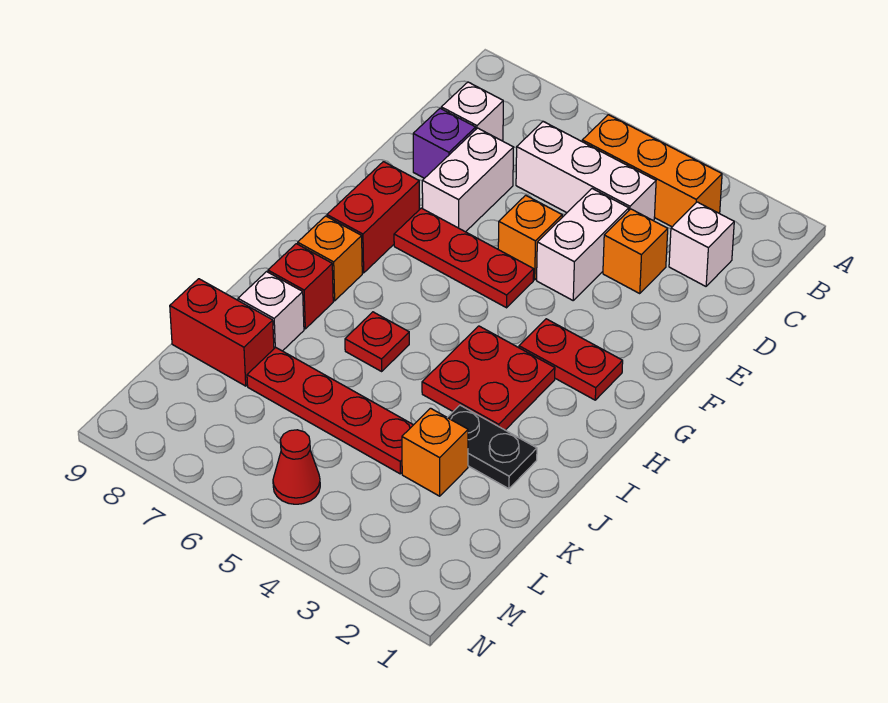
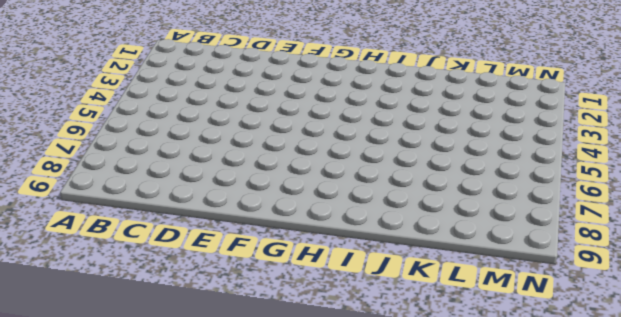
none -> orange 1x3 brick [582,115,722,227]
none -> white 1x1 brick [669,202,734,286]
none -> white 1x3 brick [516,121,656,220]

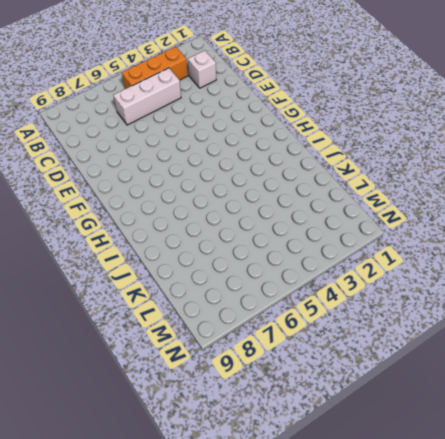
none -> white 1x1 brick [441,82,503,141]
none -> orange 1x1 brick [603,209,668,294]
none -> white 1x2 brick [537,189,629,300]

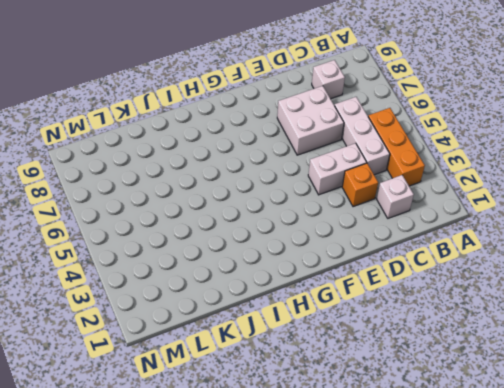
white 2x2 brick [277,86,344,155] -> white 1x2 brick [422,128,514,232]
none -> purple 1x1 brick [413,108,476,178]
none -> orange 1x1 brick [498,195,562,280]
none -> red 1x3 plate [394,208,534,308]

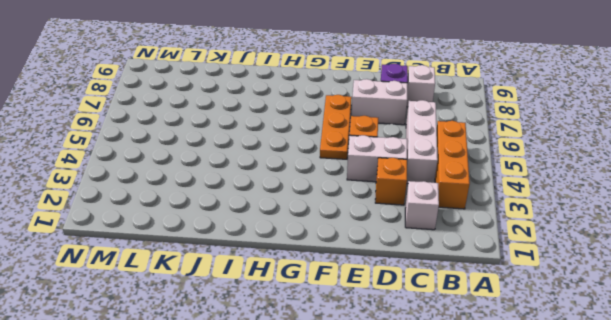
orange 1x3 plate [320,95,352,159] -> red 1x3 plate [394,208,534,308]
none -> red 1x2 brick [327,162,419,273]
none -> red 1x2 plate [519,319,623,400]
none -> red 2x2 plate [422,326,555,430]

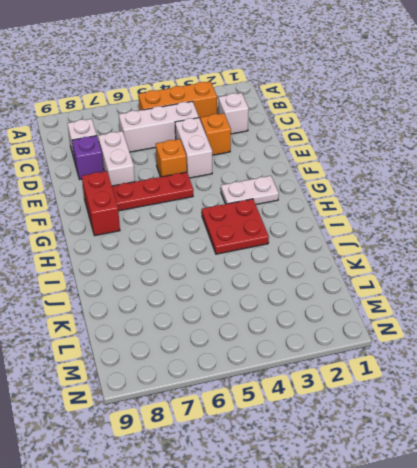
white 1x2 plate [221,176,279,204] -> red 1x2 plate [519,319,623,400]
none -> orange 1x1 brick [298,216,362,301]
none -> red 1x1 plate [345,312,409,371]
none -> red 1x1 brick [268,244,333,329]

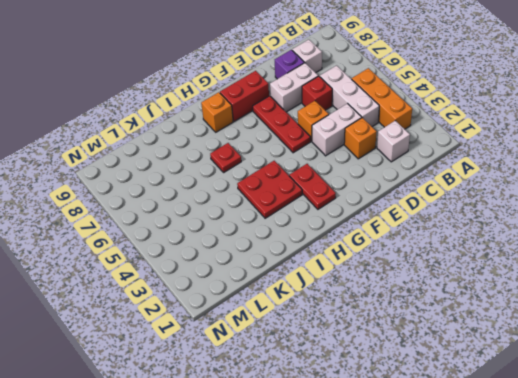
red 1x1 brick [302,76,332,110] -> red 1x1 brick moved to [268,244,333,329]
none -> black 1x2 plate [447,405,537,489]
none -> white 1x1 brick [238,272,304,351]
none -> orange 1x1 brick [402,408,468,496]

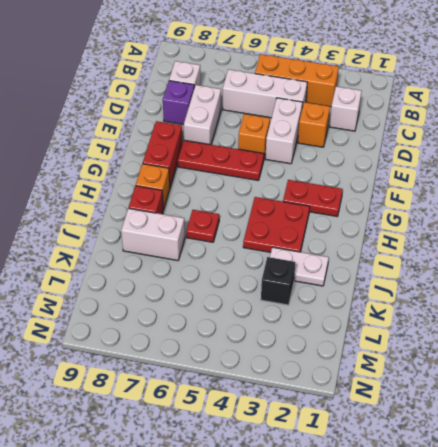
white 1x2 plate [270,247,329,286] -> black 1x2 plate [447,405,537,489]
white 1x2 brick [121,208,185,261] -> white 1x1 brick [238,272,304,351]
black 1x1 brick [261,257,295,305] -> orange 1x1 brick [402,408,468,496]
none -> red 1x4 plate [247,347,413,474]
none -> red 1x2 brick [170,279,274,386]
none -> red 1x1 cone [273,430,320,504]

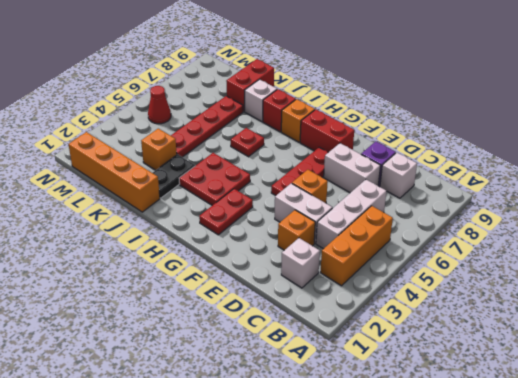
orange 1x4 brick [68,132,160,212] -> none

